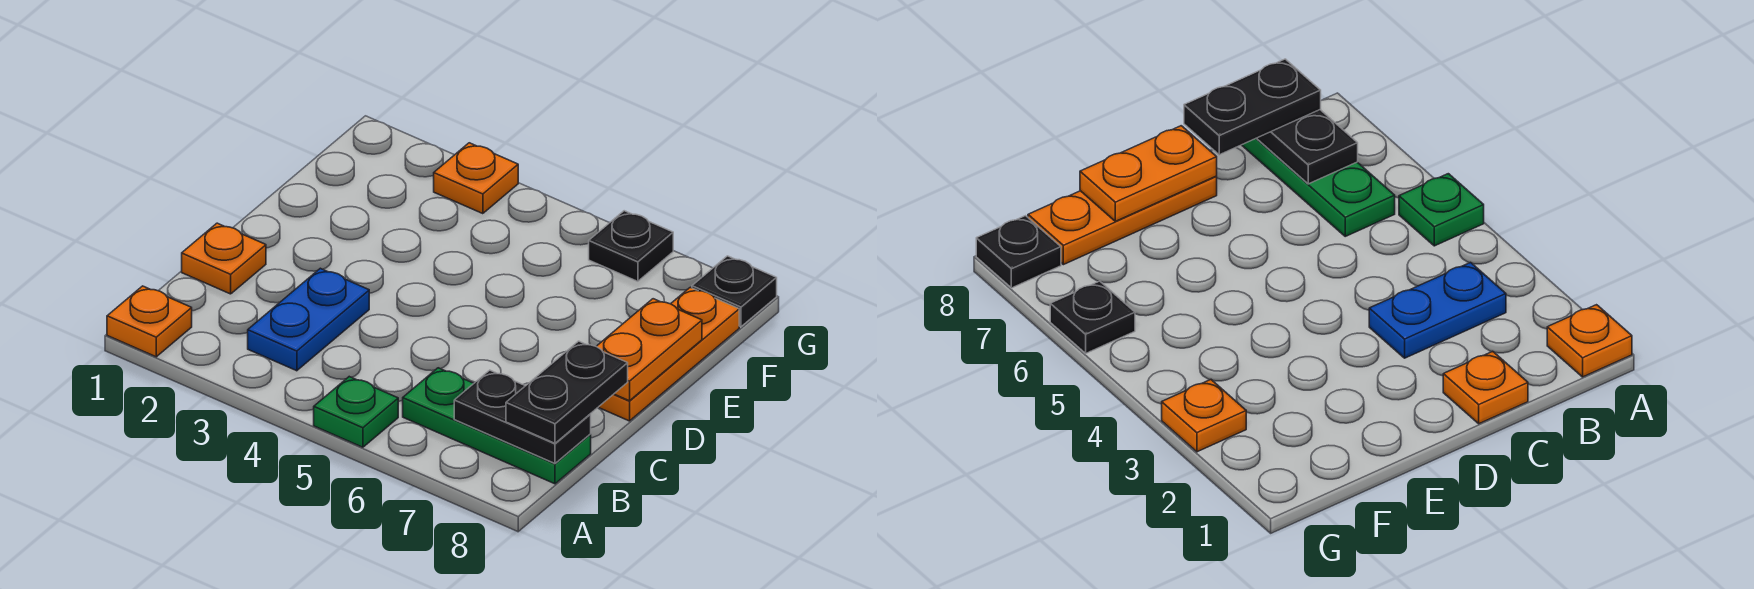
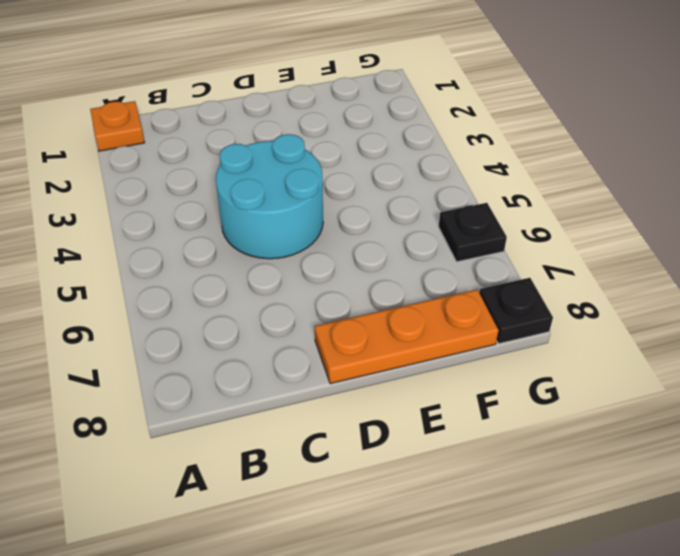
cyan 2x2 round brick [216,134,323,259] -> none
none -> green 1x1 plate [314,377,398,447]
none -> blue 1x2 plate [248,268,369,371]
none -> green 1x3 plate [403,368,591,484]

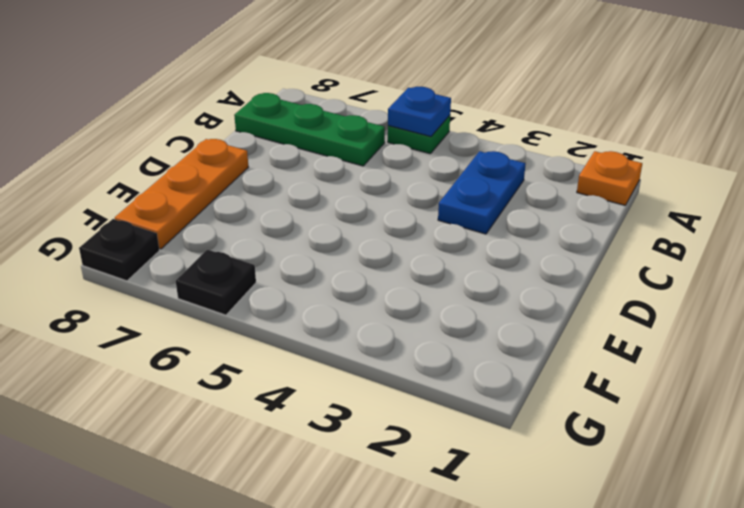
blue 1x1 plate [388,87,451,137] -> none
none -> orange 1x1 plate [182,223,266,294]
none -> orange 1x1 plate [434,143,518,214]
none -> black 1x2 plate [454,370,591,464]

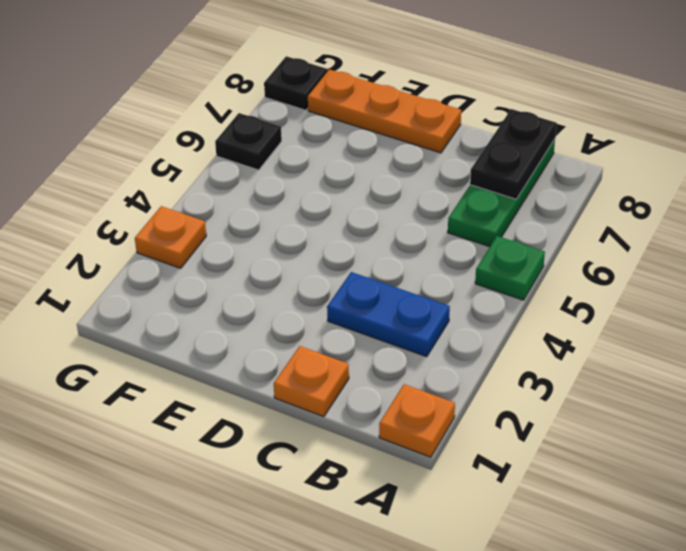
none -> orange 1x2 plate [596,299,702,401]
none -> black 1x2 plate [506,341,628,443]

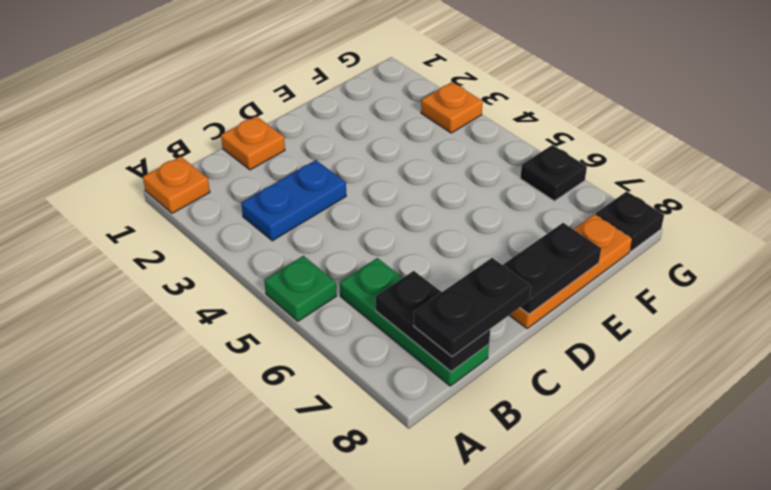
black 1x2 plate [503,223,601,314] -> orange 1x2 plate [596,299,702,401]

